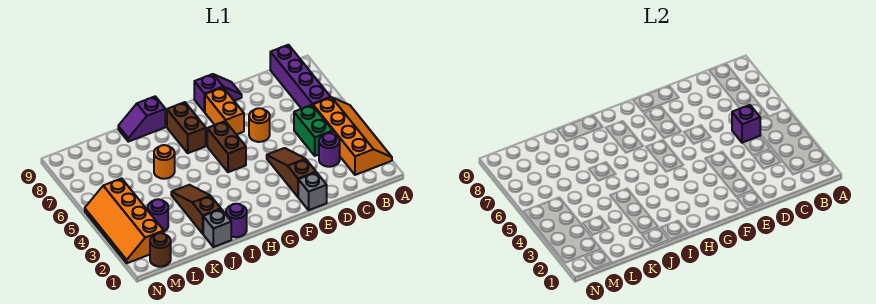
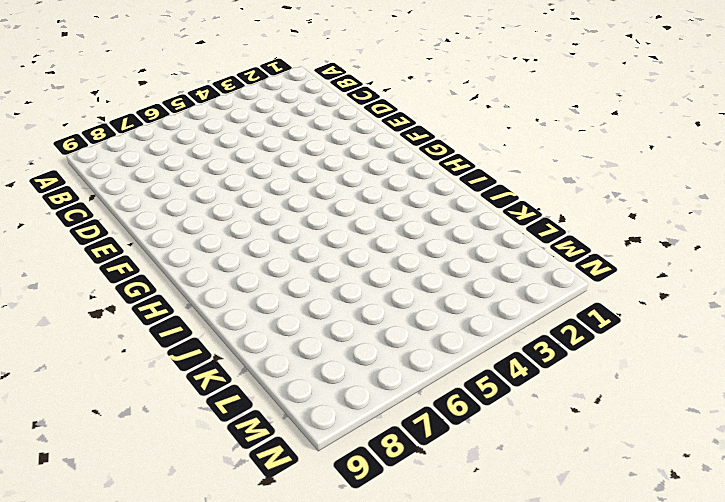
none -> orange 2x4 slope [313,97,392,175]
none -> purple 1x4 brick [270,45,331,109]
none -> purple 1x1 round brick [319,133,340,167]

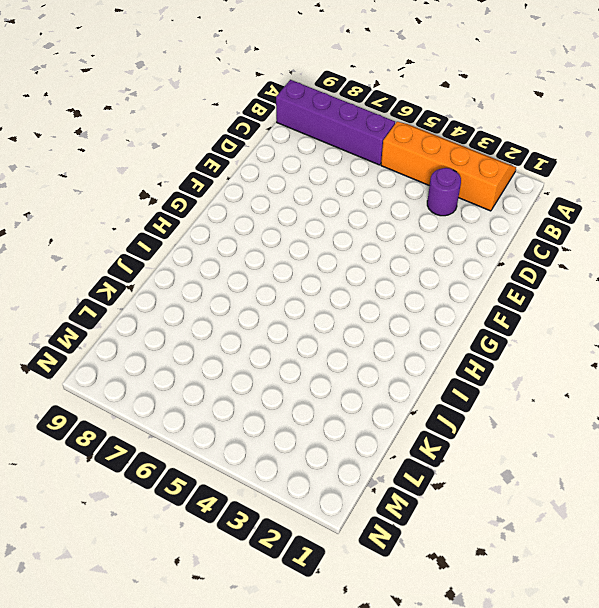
none -> green 1x2 brick [294,105,333,156]
none -> grey 1x1 brick [298,172,327,210]
none -> brown 1x3 slope [267,148,316,197]

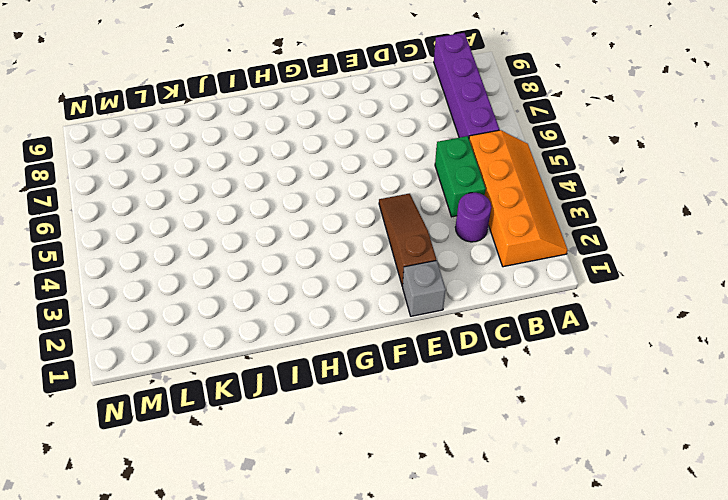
none -> orange 1x1 round brick [249,108,270,142]
none -> purple 1x2 slope [194,74,242,112]
none -> orange 1x2 brick [205,88,244,135]

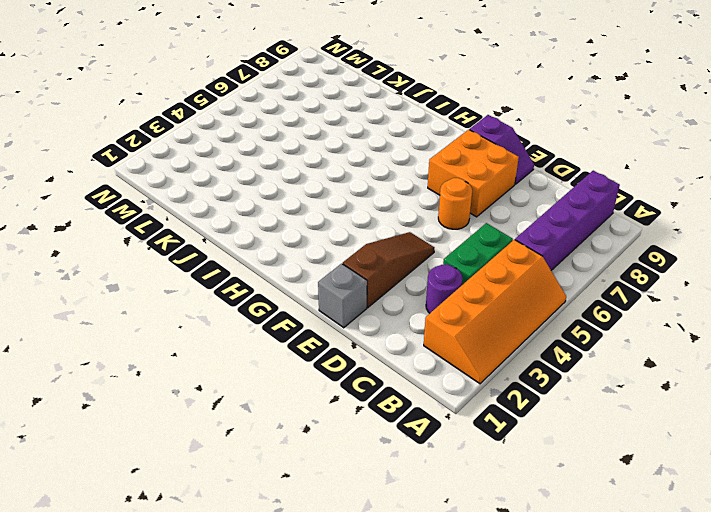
orange 2x2 brick [428,130,519,217] -> orange 1x2 brick [205,88,244,135]
none -> brown 1x2 brick [207,121,246,172]
none -> brown 1x2 brick [167,102,206,153]
none -> purple 1x1 round brick [226,204,247,237]

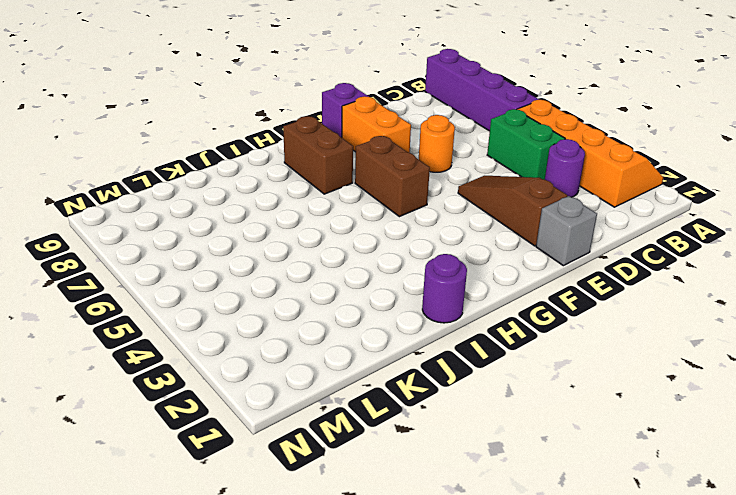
none -> purple 1x2 slope [118,96,165,142]
none -> grey 1x1 brick [203,209,231,247]
none -> brown 1x3 slope [171,185,221,234]

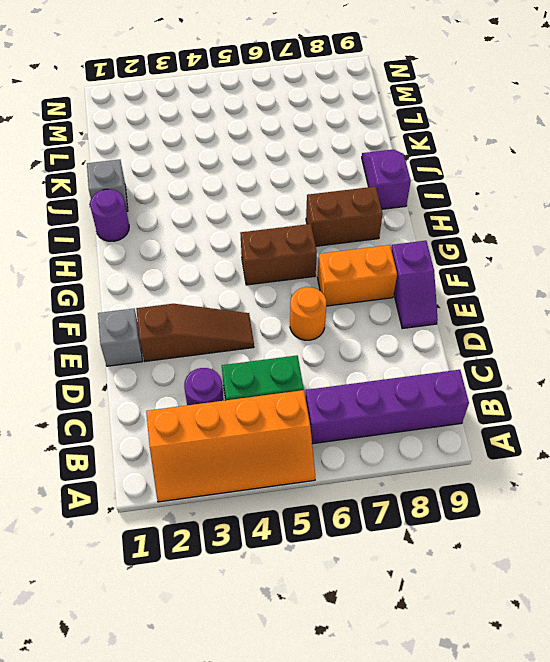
none -> brown 1x3 slope [171,185,221,234]
none -> orange 1x1 round brick [154,145,175,179]
none -> purple 1x1 round brick [148,199,168,231]

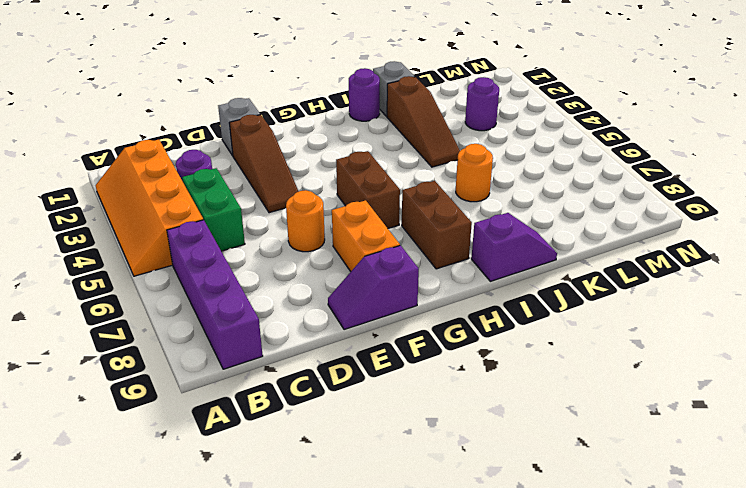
none -> brown 1x1 round brick [150,233,171,267]
none -> orange 2x4 slope [85,178,164,263]
none -> purple 1x1 brick [732,105,760,143]

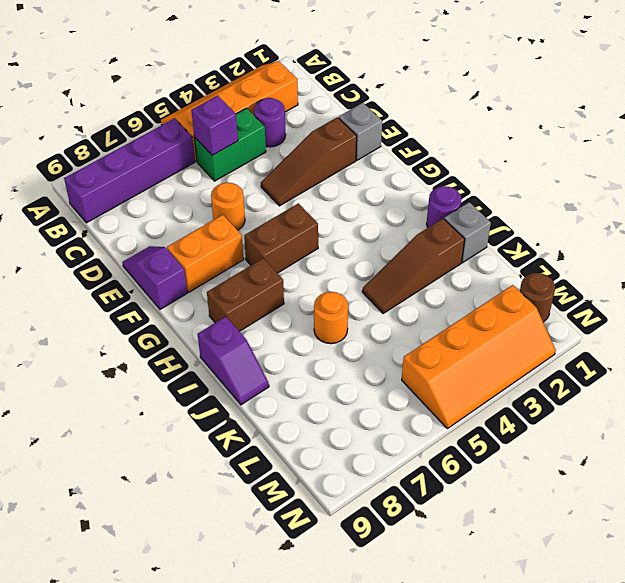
none -> purple 1x1 round brick [148,199,168,231]

